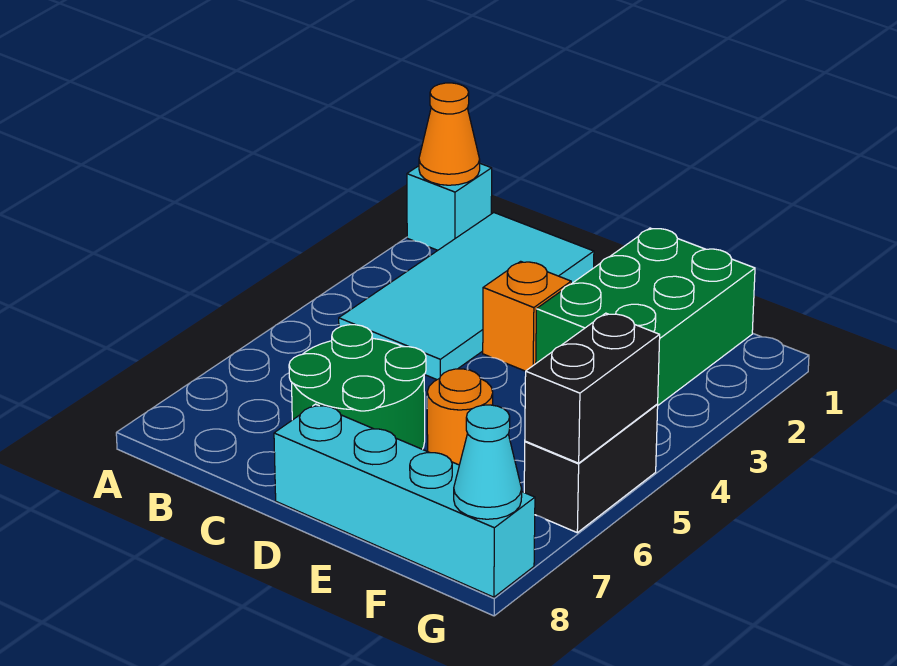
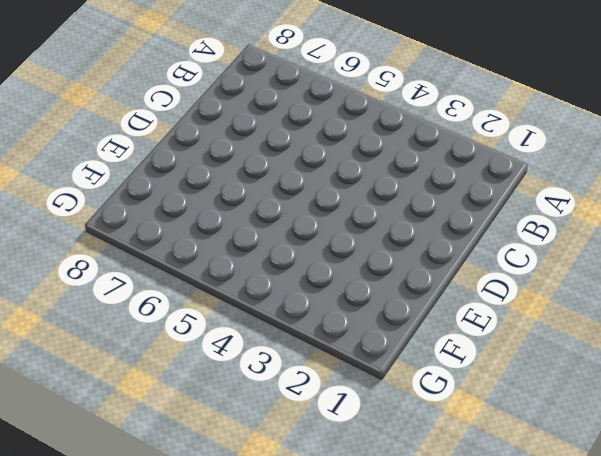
none -> cyan 1x1 brick [407,164,492,250]
none -> cyan 2x4 tile [339,213,594,380]

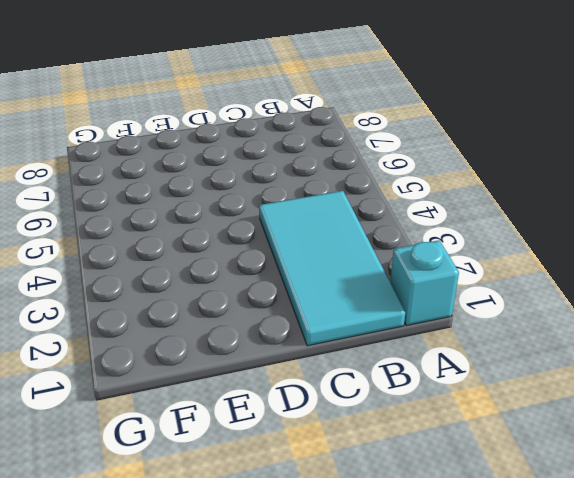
none -> green 2x2 round brick [289,325,426,449]
none -> orange 1x1 brick [483,261,571,371]

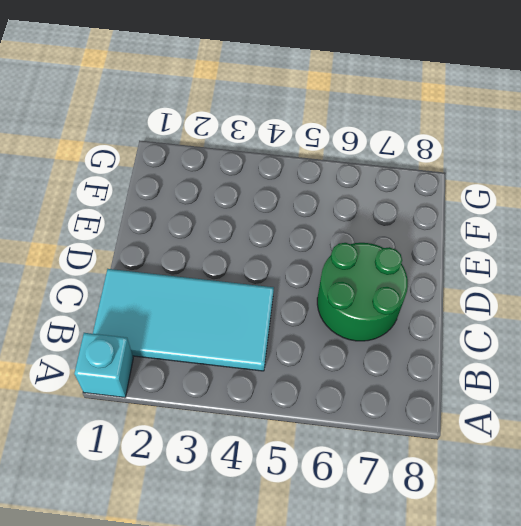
none -> orange 1x1 brick [483,261,571,371]
none -> cyan 1x4 brick [274,404,535,597]

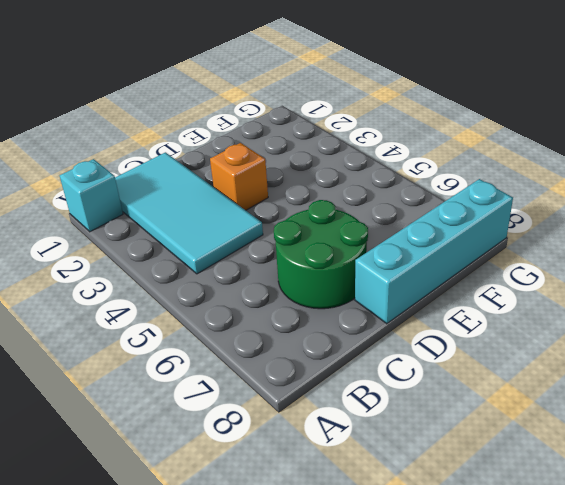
none -> green 2x3 brick [536,228,755,405]
none -> orange 1x1 round brick [427,369,493,465]

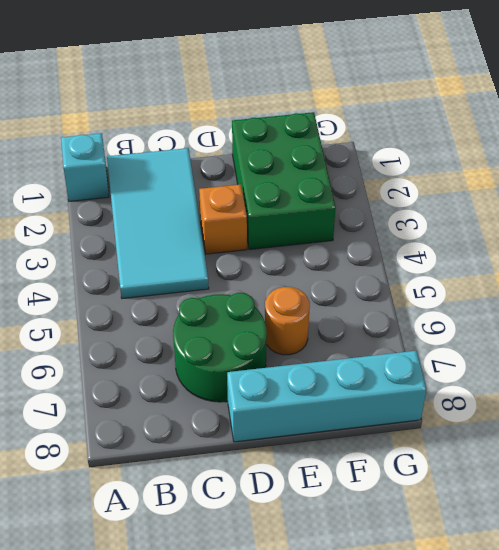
none -> black 1x2 brick [524,405,658,533]
none -> orange 1x1 cone [419,83,480,185]

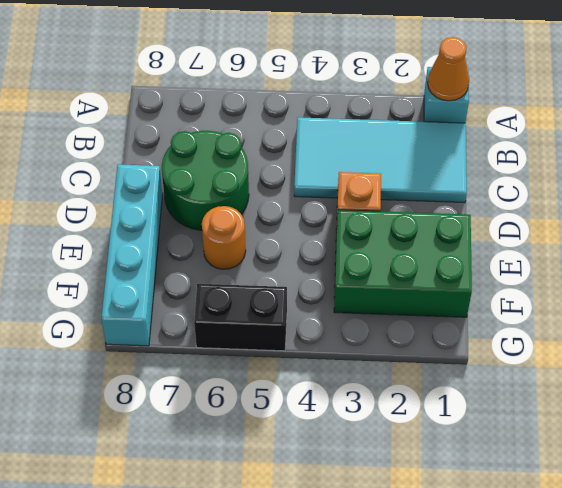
none -> black 1x2 brick [525,313,660,463]
none -> cyan 1x1 cone [454,405,522,519]

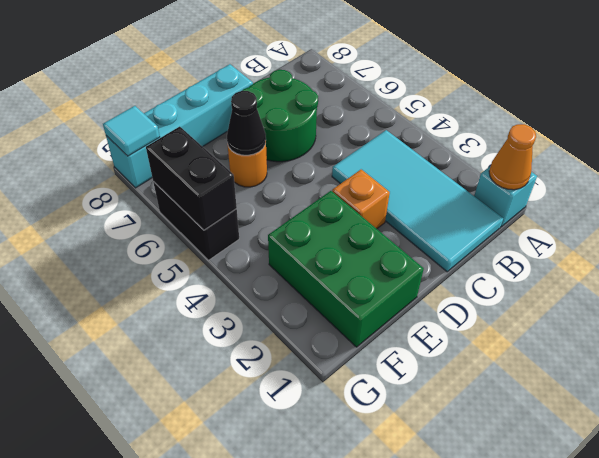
black 1x1 cone [227,91,266,155] -> none
cyan 1x1 tile [103,106,160,156] -> cyan 1x1 cone [454,405,522,519]

